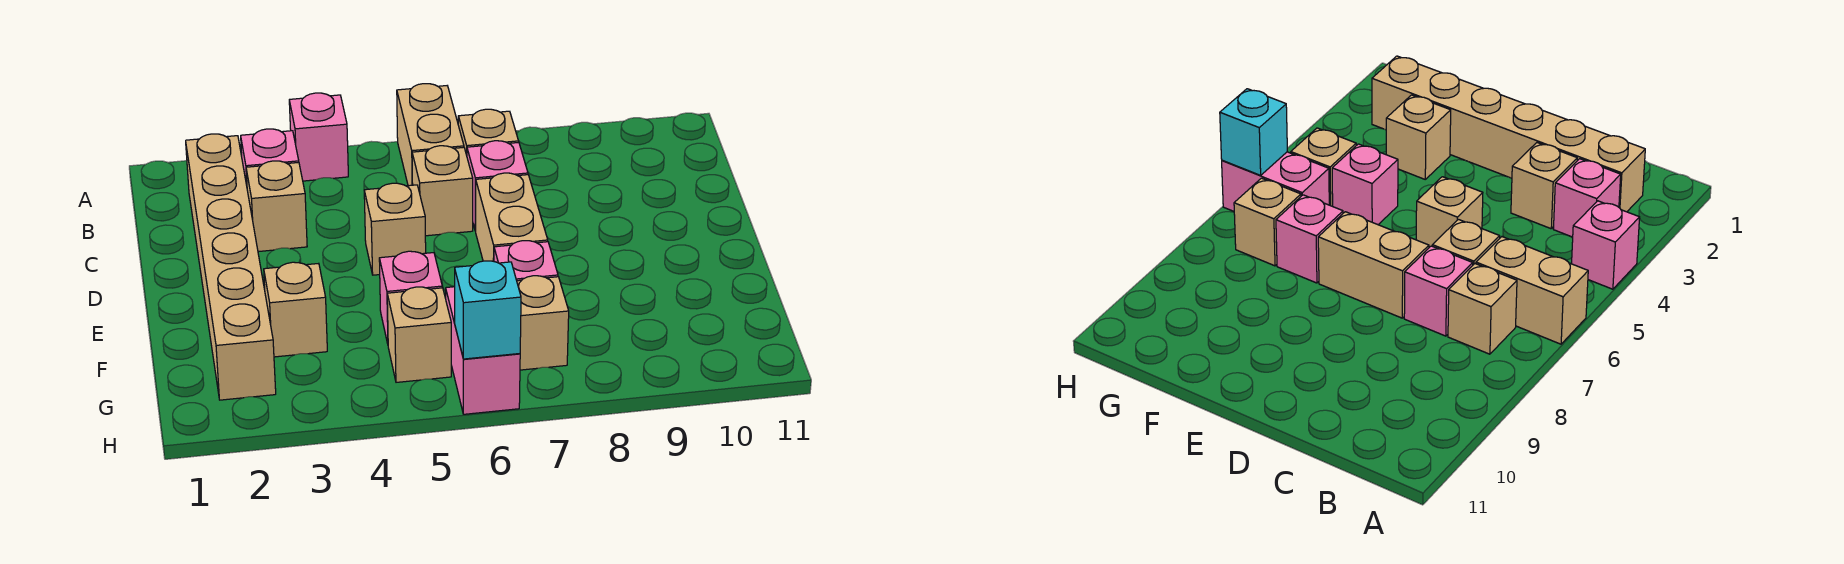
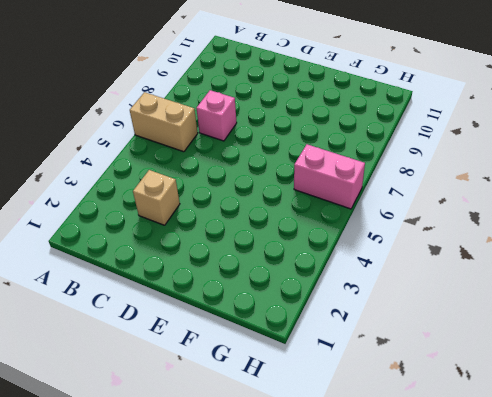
none -> pink 1x1 brick [289,93,348,181]
none -> tan 1x6 brick [186,134,276,400]
none -> pink 1x1 brick [241,129,299,185]

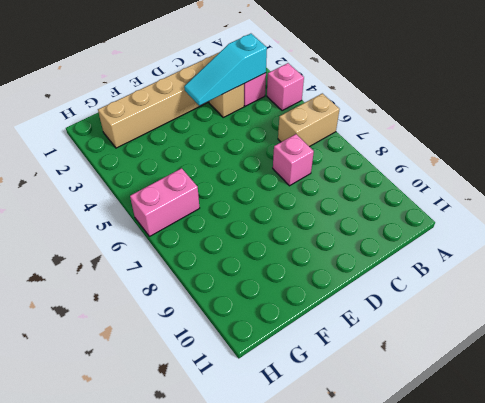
cyan 1x3 slope [184,34,267,106] -> none
none -> tan 1x1 brick [458,109,519,155]
none -> tan 1x1 brick [412,146,473,236]
none -> tan 1x1 brick [364,183,426,275]

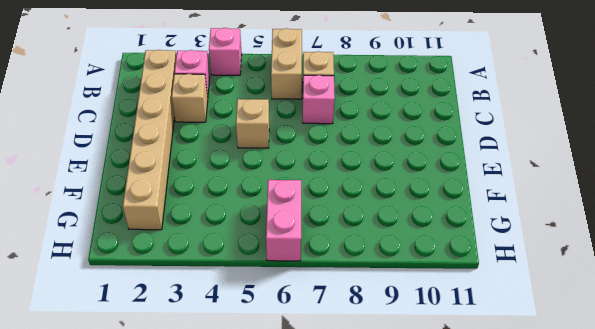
none -> tan 1x1 brick [412,146,473,236]
none -> tan 1x2 brick [476,173,548,261]
none -> tan 1x1 brick [264,262,327,357]

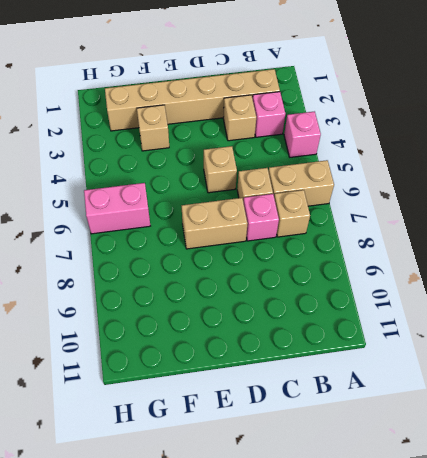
none -> pink 1x1 brick [379,251,442,344]
none -> pink 1x1 brick [494,241,558,281]
none -> tan 1x1 brick [387,287,451,382]

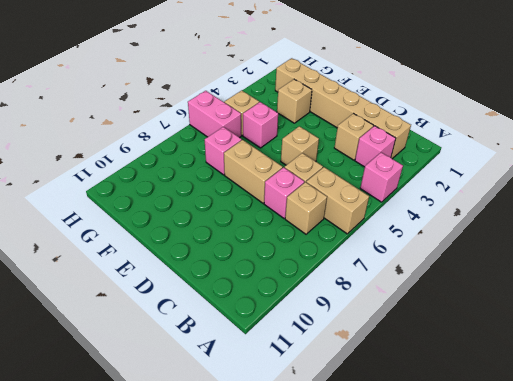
none -> tan 1x1 brick [517,276,569,370]
none -> cyan 1x1 brick [454,261,521,359]

